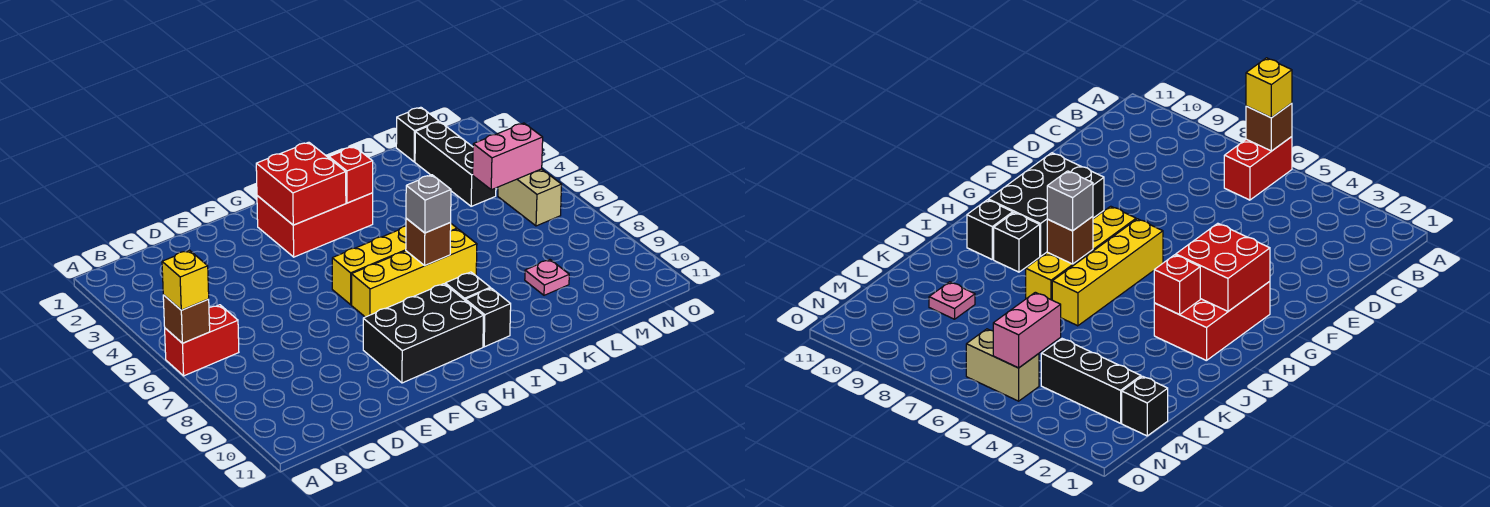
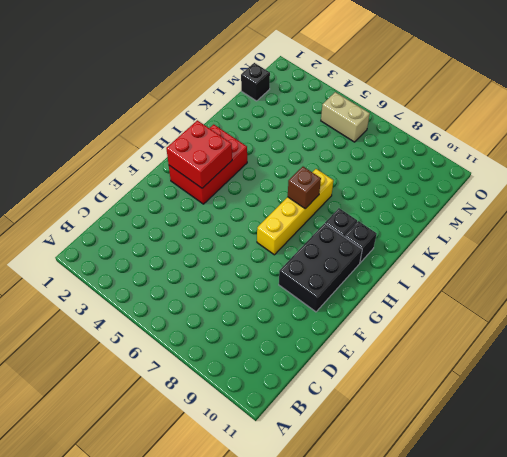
none -> red 1x2 brick [165,305,239,376]
none -> yellow 1x4 brick [332,224,457,305]
none -> pink 1x1 plate [525,260,569,295]

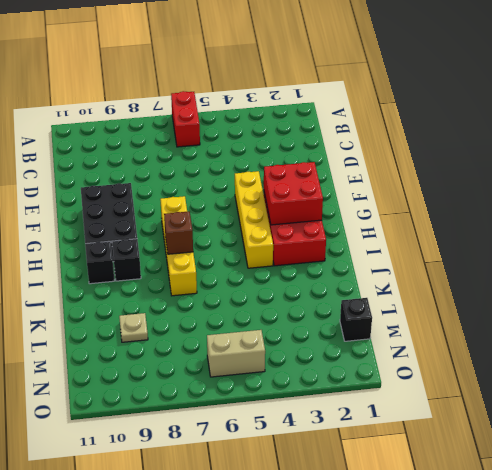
yellow 1x4 brick [235,171,273,268] -> yellow 1x4 brick moved to [332,224,457,305]
tan 1x1 plate [119,313,148,342] -> pink 1x1 plate [525,260,569,295]
none -> black 1x3 brick [415,122,496,206]
none -> brown 1x1 brick [163,295,210,343]
none -> red 1x1 brick [329,147,373,203]

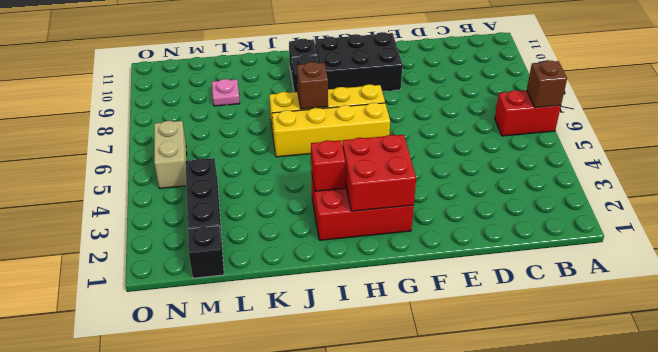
none -> pink 1x2 brick [473,123,543,190]
none -> yellow 1x1 brick [162,250,209,310]
none -> grey 1x1 brick [406,175,451,233]

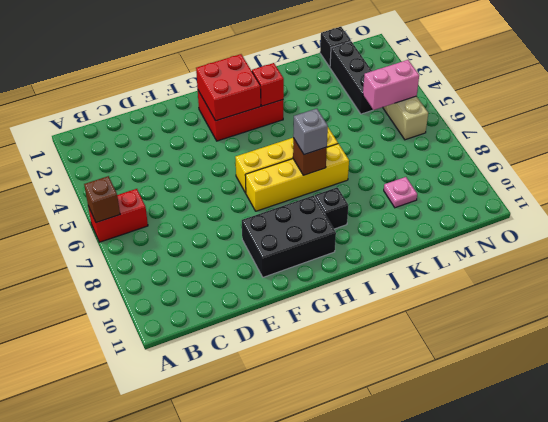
none -> black 1x1 brick [465,288,511,347]
none -> yellow 1x1 brick [162,250,209,310]

